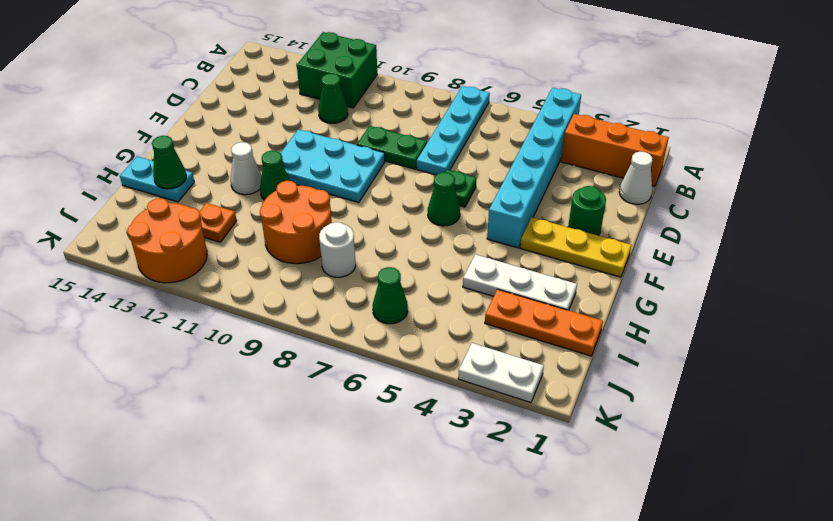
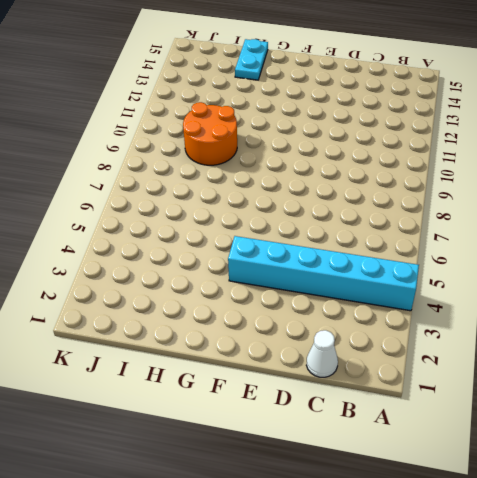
none -> cyan 1x4 plate [417,86,490,175]
none -> green 2x2 brick [297,32,377,108]
none -> orange 1x3 brick [561,114,669,186]

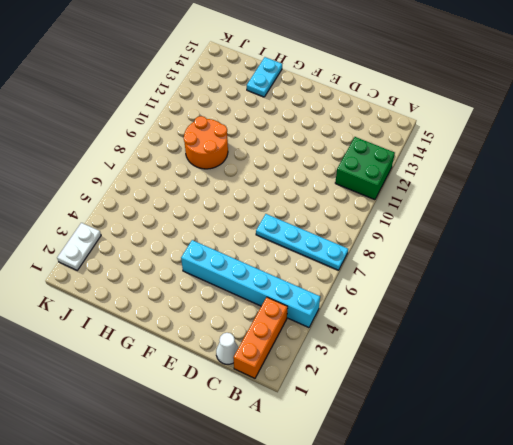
none -> green 1x1 cone [318,73,348,123]
none -> green 1x2 plate [357,126,427,169]
none -> green 1x1 round brick [568,186,606,236]

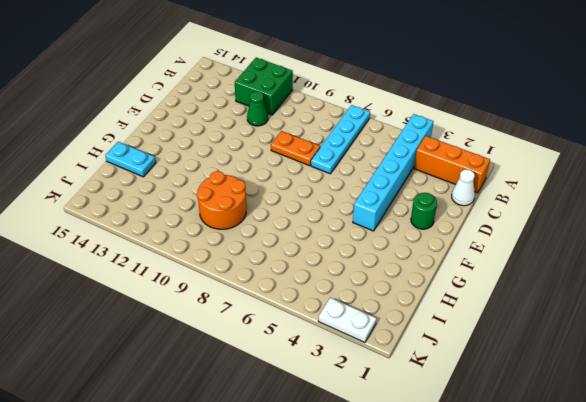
orange 1x2 plate [271,131,320,166] -> green 1x2 plate [357,126,427,169]
none -> green 1x1 plate [445,170,477,207]
none -> cyan 2x3 plate [281,129,385,203]
none -> yellow 1x3 plate [520,217,631,277]

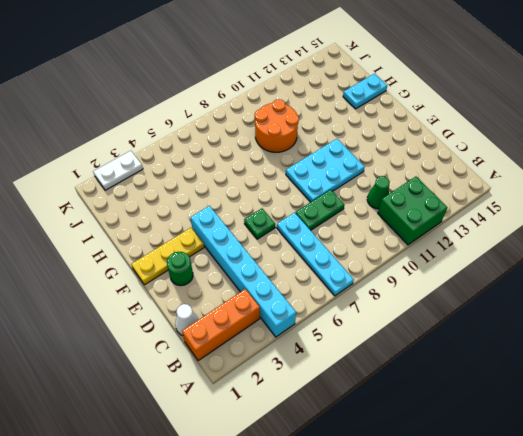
none -> green 1x1 cone [428,172,460,226]
none -> green 1x1 cone [260,151,290,200]
none -> white 1x1 cone [231,142,262,195]

